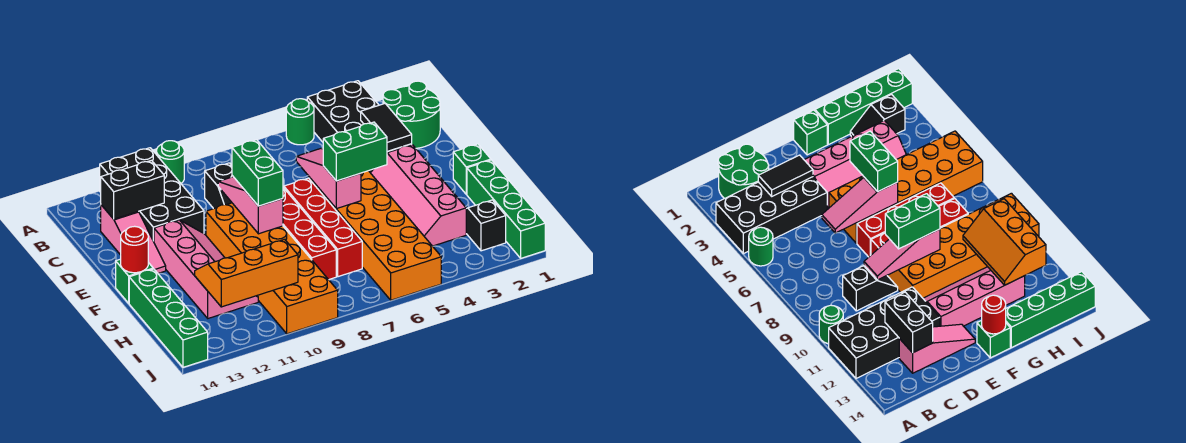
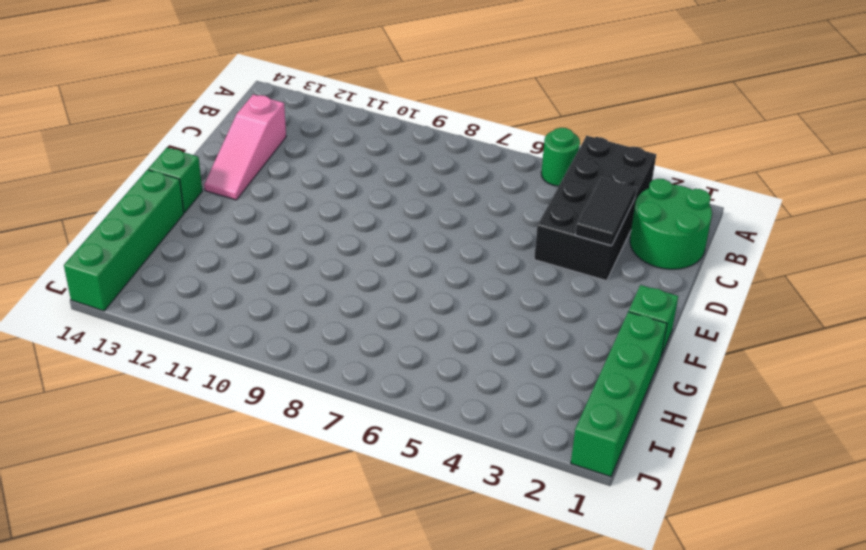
none -> green 1x1 round brick [157,141,184,183]
none -> black 2x4 brick [100,148,204,242]
none -> black 1x2 slope [205,163,233,209]

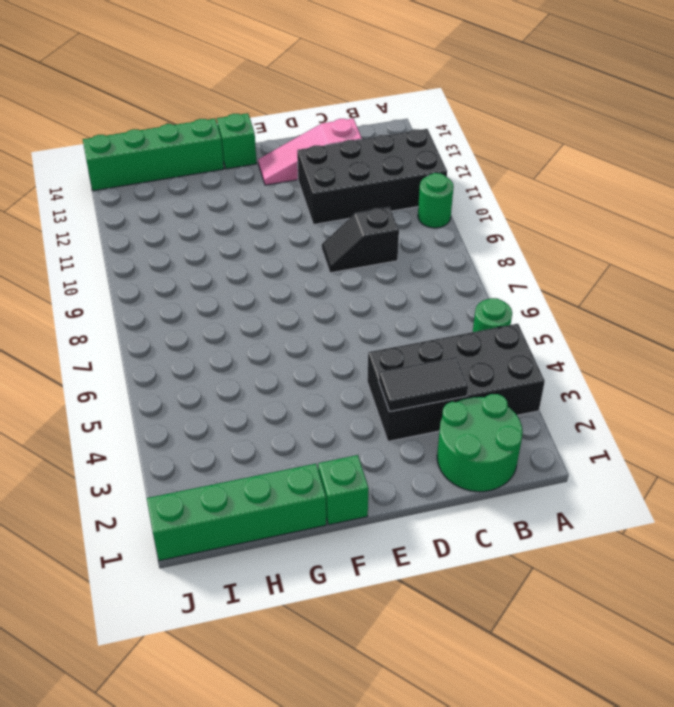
none -> pink 2x4 slope [371,145,466,246]
none -> orange 2x6 brick [309,171,441,300]
none -> red 1x4 brick [284,178,362,277]

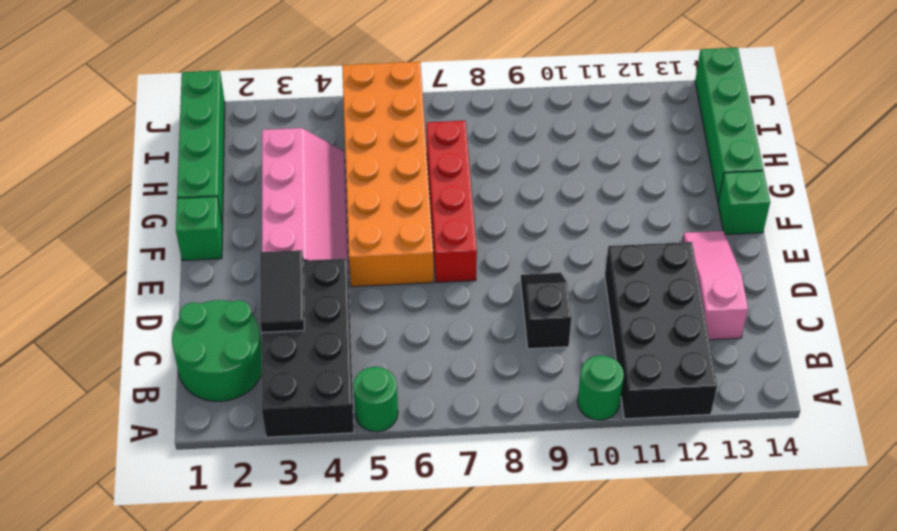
none -> red 1x4 brick [283,188,336,280]
none -> orange 2x6 brick [206,203,338,334]
none -> pink 2x4 slope [154,220,258,318]

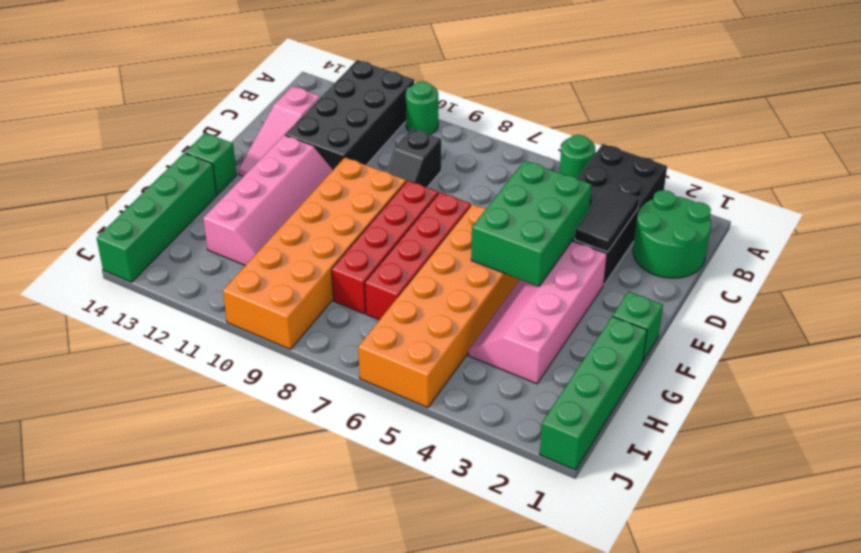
green 2x3 brick [471,161,591,286] -> none
none -> black 1x2 slope [466,200,506,251]
none -> black 1x2 brick [101,160,164,219]
none -> pink 1x3 slope [296,149,361,209]

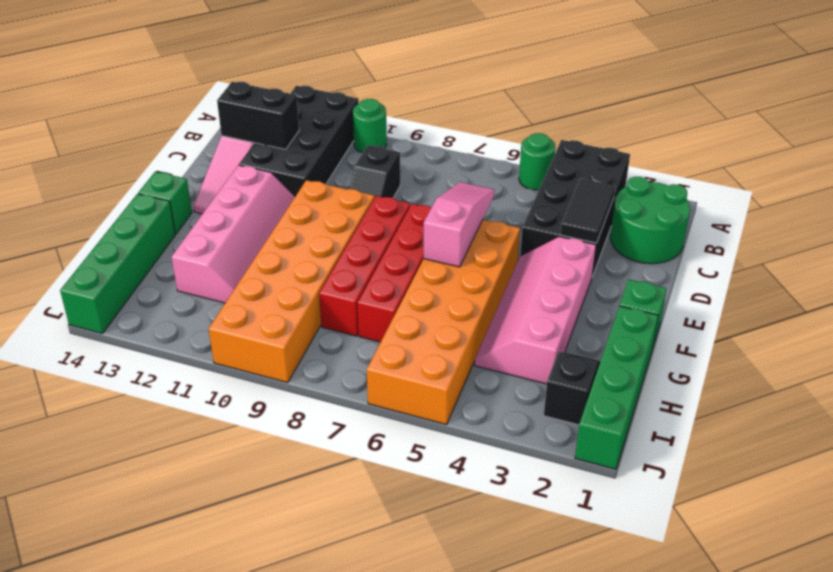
none -> pink 1x3 slope [218,177,283,234]
none -> red 1x1 round brick [121,226,148,273]
none -> orange 2x3 slope [195,239,298,307]

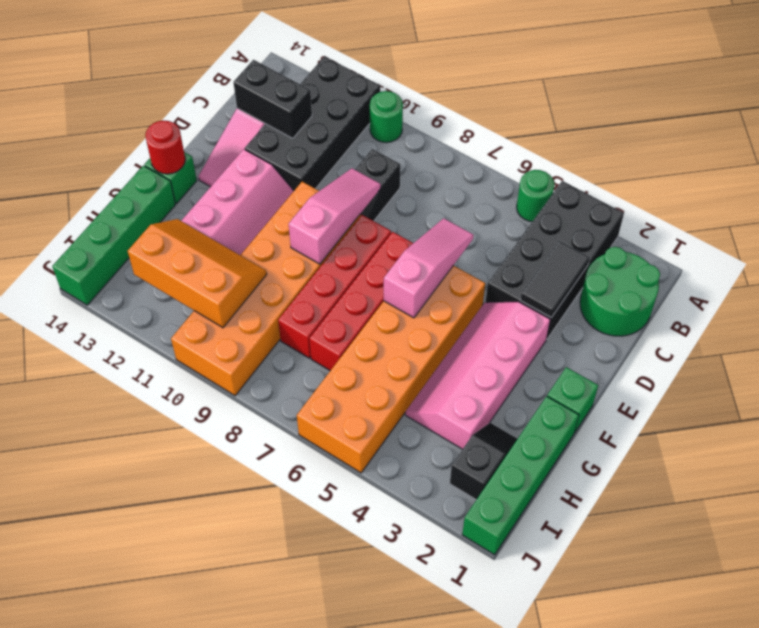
none -> green 1x2 brick [232,140,283,206]
none -> green 1x2 brick [323,122,387,181]

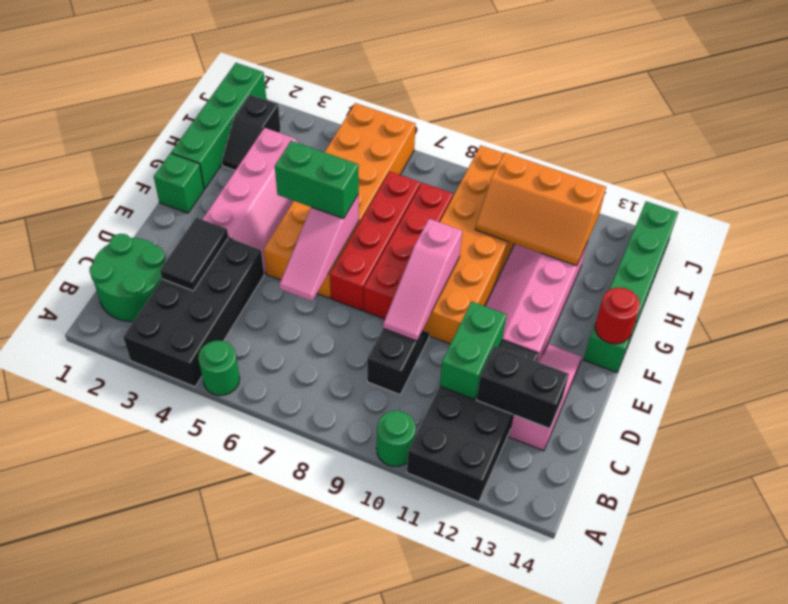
green 1x2 brick [440,302,507,399] -> green 1x2 brick moved to [232,140,283,206]

